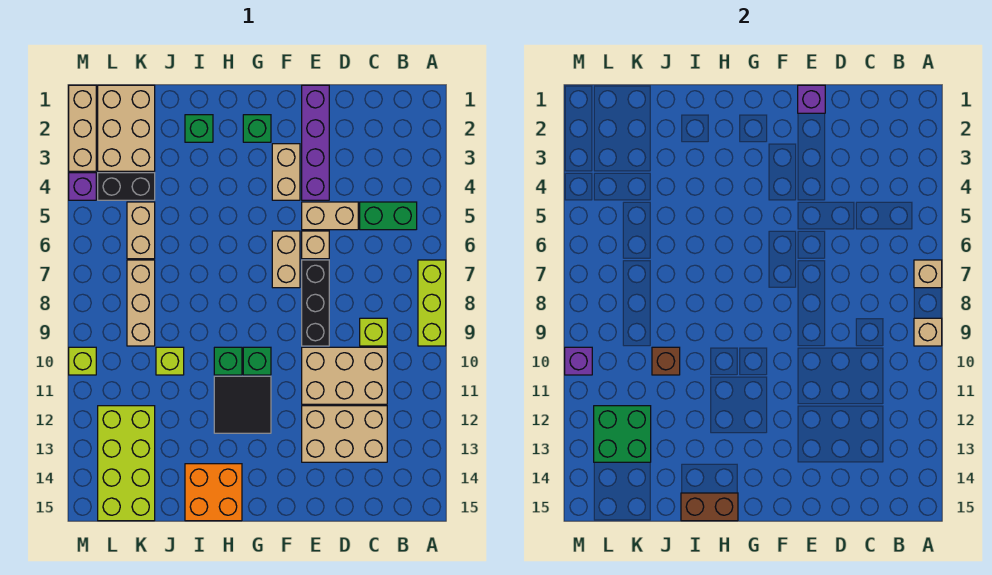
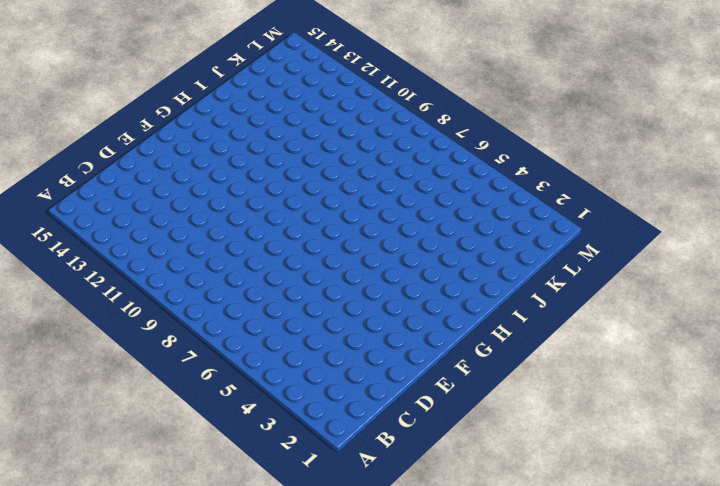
none -> lime 1x3 brick [418,260,446,346]
none -> green 1x2 brick [360,202,417,230]
none -> lime 1x1 brick [360,318,387,346]
none -> tan 2x3 brick [302,347,387,404]

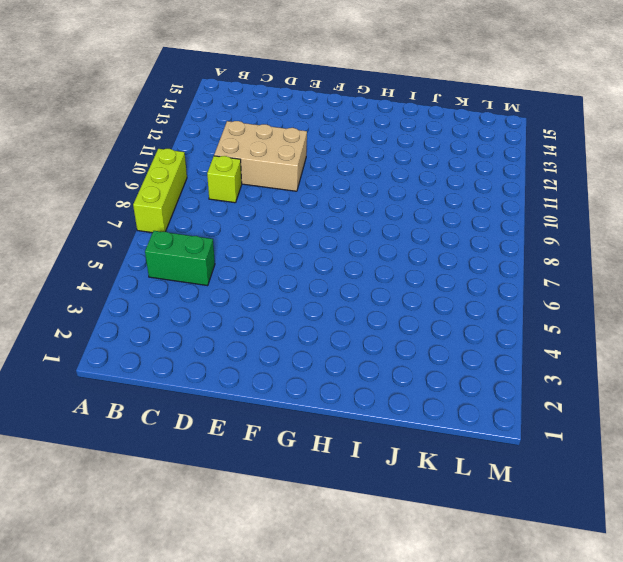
none -> tan 2x3 brick [302,406,387,462]
none -> tan 1x2 brick [302,202,358,230]
none -> purple 1x4 brick [302,85,329,200]
none -> tan 1x1 brick [302,231,329,259]

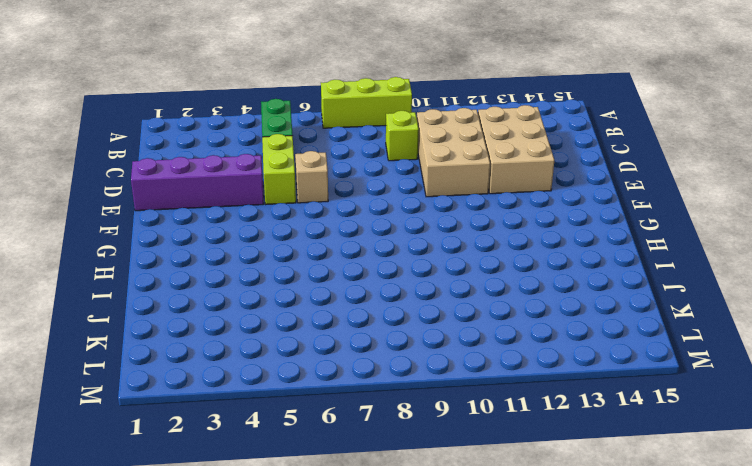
lime 1x2 brick [262,134,296,204] -> tan 1x2 brick [302,202,358,230]
none -> black 1x3 brick [302,260,329,346]
none -> tan 1x2 brick [272,144,300,200]
none -> tan 1x2 brick [272,231,300,288]
none -> green 1x1 brick [243,115,271,142]

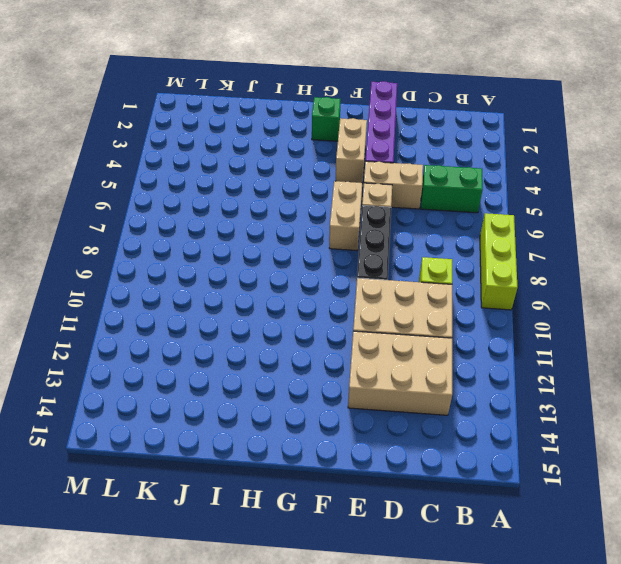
none -> green 1x1 brick [243,347,271,375]
none -> black 2x2 tile [214,376,271,433]
none -> green 1x1 brick [214,347,242,375]
none -> orange 2x2 brick [185,464,242,521]

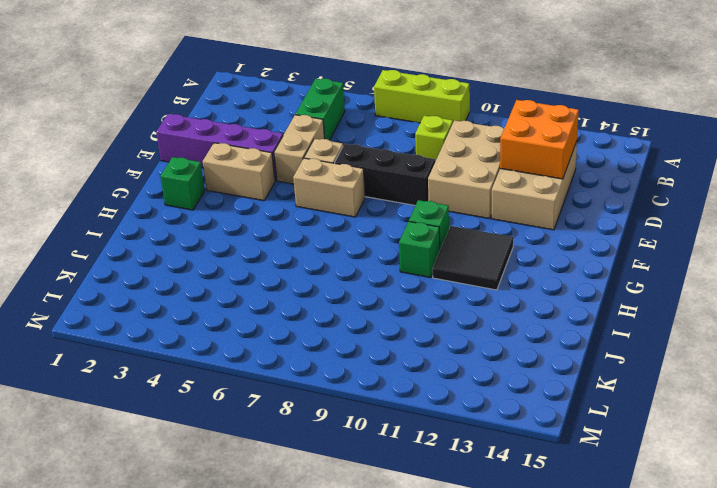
orange 2x2 brick [500,100,579,179] -> orange 2x2 brick moved to [185,464,242,521]
none -> green 1x1 brick [185,115,213,142]
none -> lime 1x1 brick [156,347,184,375]
none -> tan 2x3 brick [98,85,155,171]
none -> black 1x2 brick [98,173,155,200]

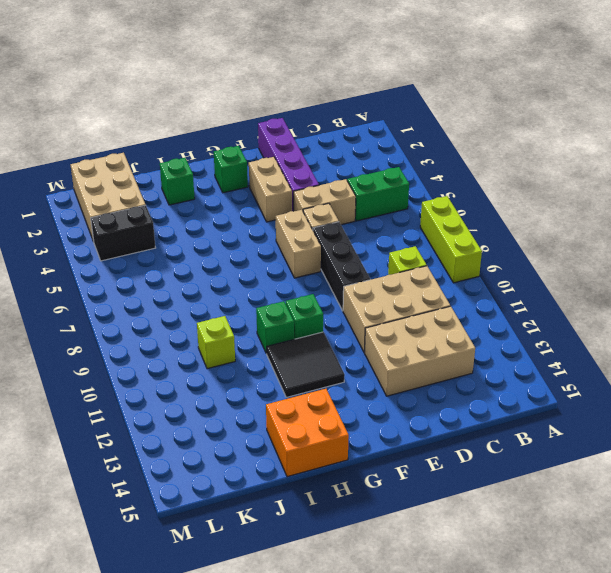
none -> tan 1x2 brick [127,202,155,259]
none -> tan 1x3 brick [127,260,155,346]
none -> lime 2x4 brick [98,406,155,521]
none -> tan 1x3 brick [69,85,96,171]

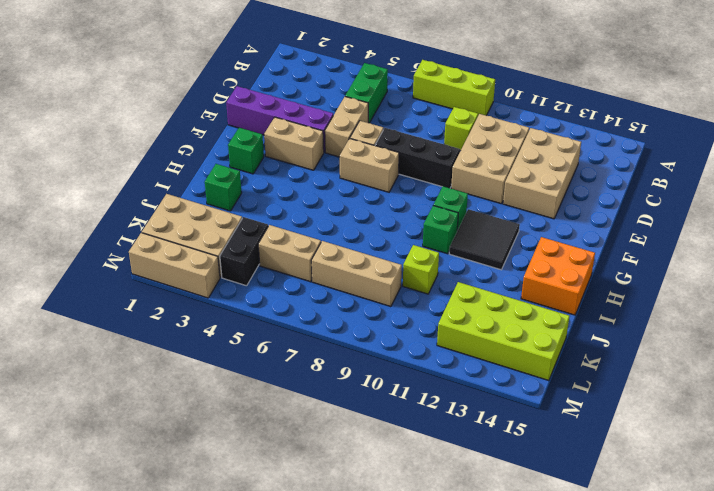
none -> purple 1x1 brick [69,173,96,200]
none -> lime 1x1 brick [69,347,96,375]
none -> tan 1x1 brick [914,260,942,288]
none -> tan 1x1 brick [914,318,942,346]

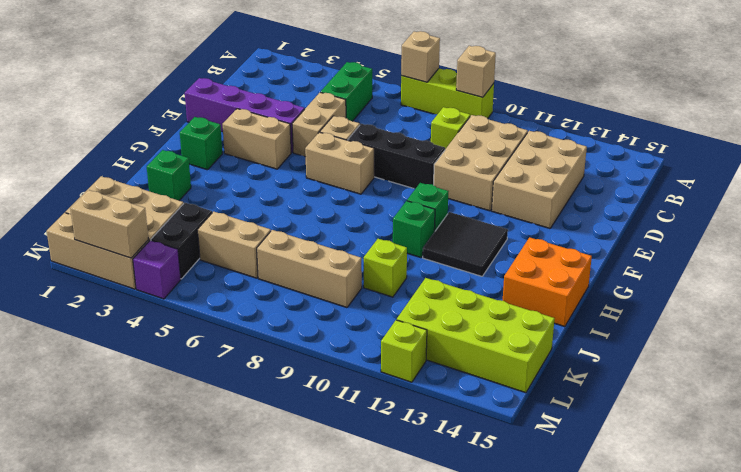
tan 1x2 brick [70,190,149,258] -> none
lime 1x1 brick [381,320,427,382] -> lime 1x1 brick moved to [69,347,96,375]
none -> purple 1x1 brick [798,85,825,113]
none -> brown 1x2 brick [681,493,738,521]
none -> brown 1x1 brick [652,347,680,375]
none -> green 2x2 brick [594,406,651,462]

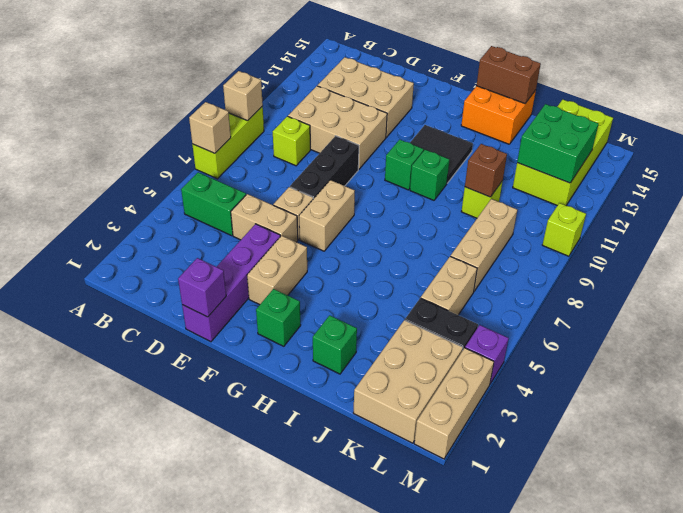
none -> purple 1x1 brick [565,347,592,375]

